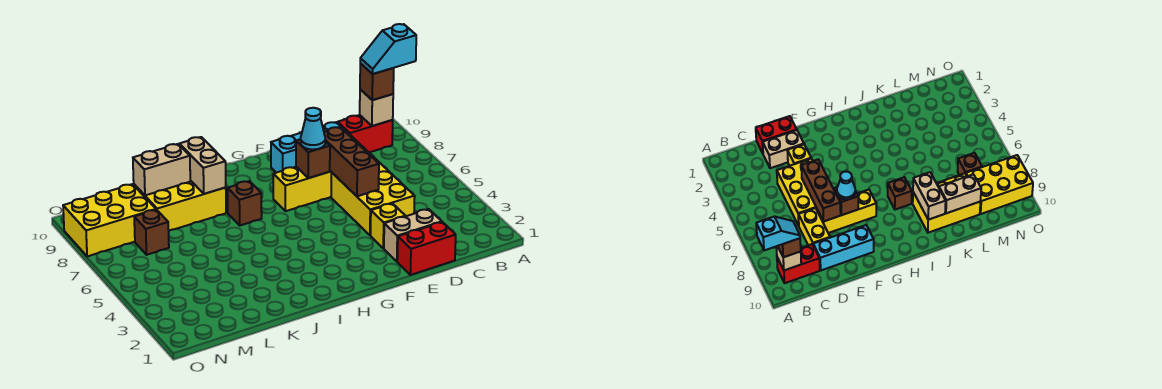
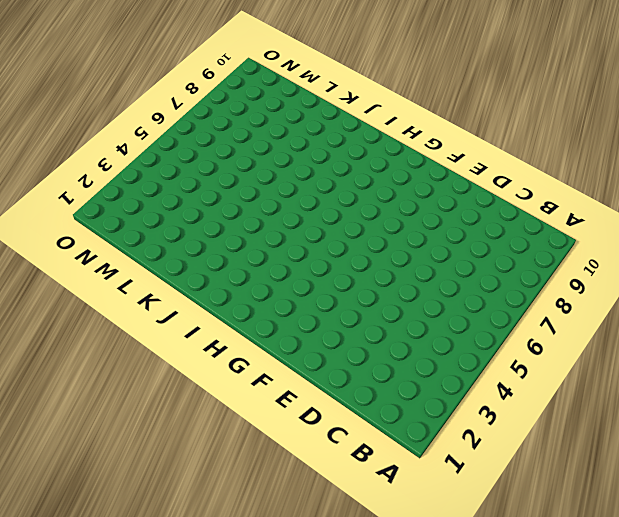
none -> red 1x2 brick [338,115,393,152]
none -> red 1x2 brick [397,222,456,275]
none -> tan 1x2 brick [384,209,442,261]

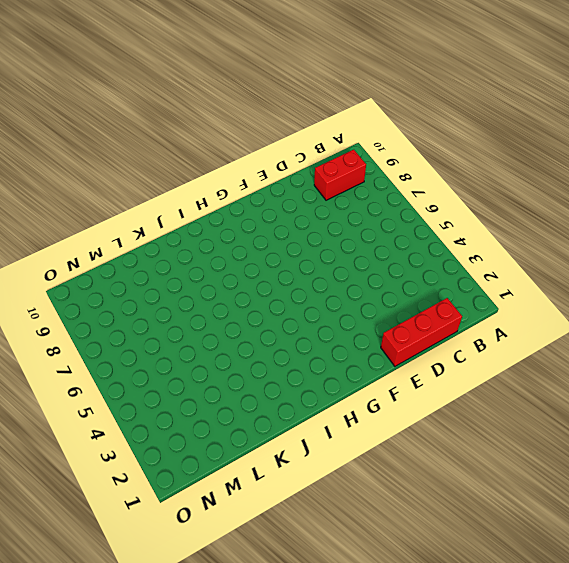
red 1x3 brick [381,298,462,366] -> red 1x2 brick [397,222,456,275]
none -> tan 1x2 brick [384,209,442,261]
none -> yellow 2x3 brick [331,159,415,235]
none -> yellow 1x2 brick [799,208,830,245]

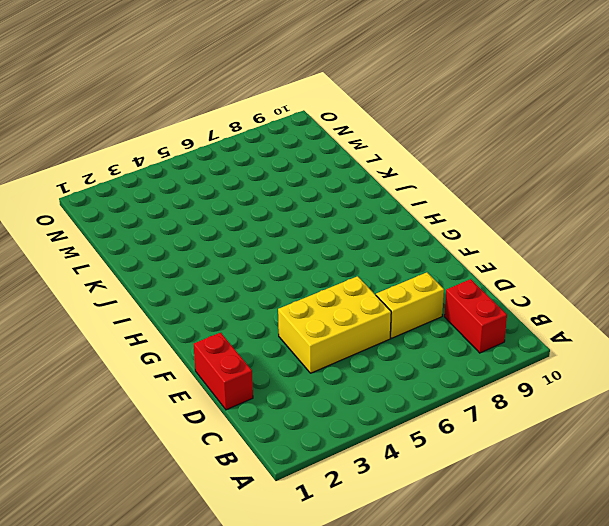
none -> tan 1x2 brick [384,209,442,261]
none -> cyan 1x3 brick [271,122,348,173]
none -> yellow 1x1 brick [371,204,405,248]

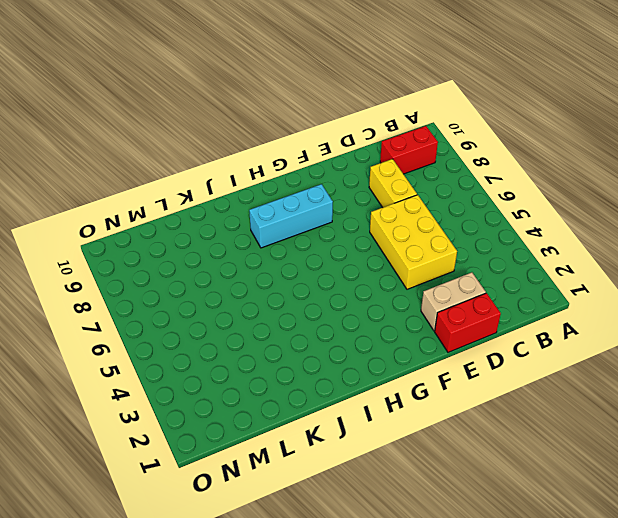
cyan 1x3 brick [249,184,333,248] -> cyan 1x3 brick moved to [271,122,348,173]
none -> yellow 1x1 brick [371,204,405,248]
none -> yellow 1x3 brick [273,167,331,211]
none -> brown 1x1 brick [228,181,262,225]

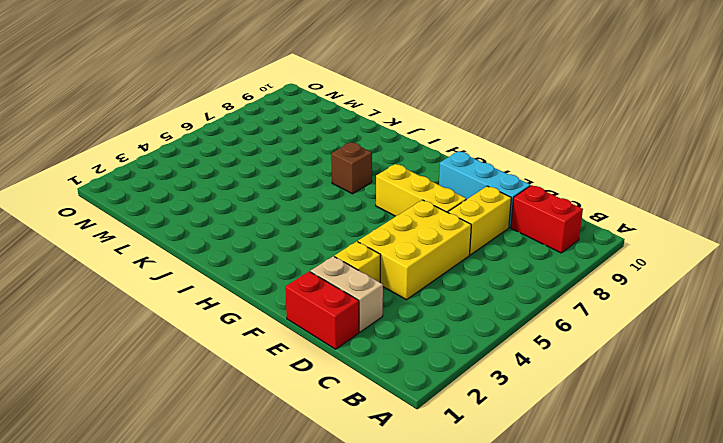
none -> yellow 2x3 brick [134,180,226,231]
none -> brown 1x1 brick [134,210,169,255]
none -> yellow 2x3 brick [63,184,156,256]

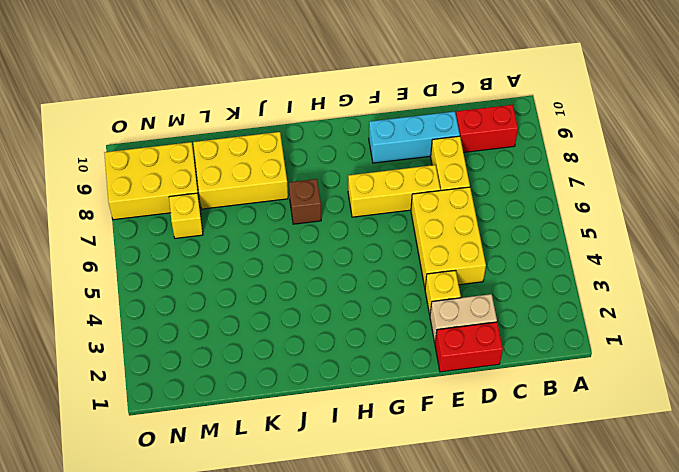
yellow 1x1 brick [169,193,203,238] -> brown 1x1 brick [134,210,169,255]
none -> tan 1x1 brick [360,89,393,126]
none -> brown 1x3 brick [324,127,379,196]
none -> brown 1x1 brick [296,139,330,178]

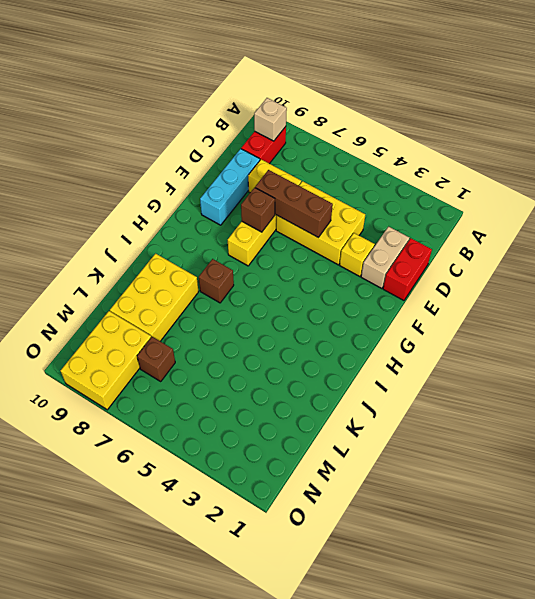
none -> tan 1x2 brick [179,137,226,194]
none -> tan 1x2 brick [133,144,190,195]
none -> brown 1x1 brick [360,63,394,100]

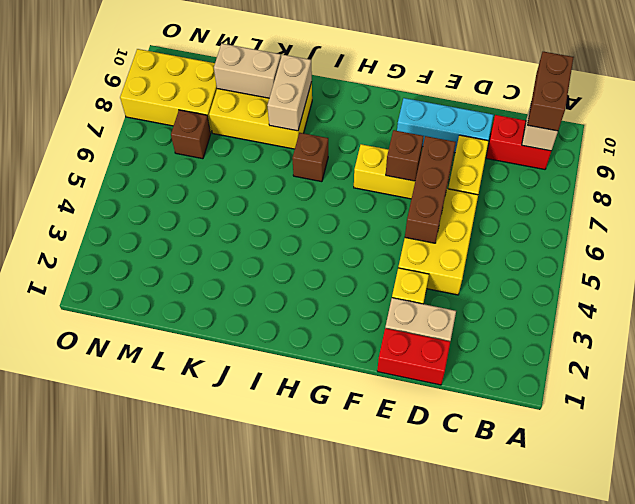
brown 1x2 brick [527,52,574,131] -> brown 1x1 brick [360,63,394,100]
none -> cyan 1x1 cone [301,108,325,150]
none -> cyan 1x2 slope [360,24,416,74]

